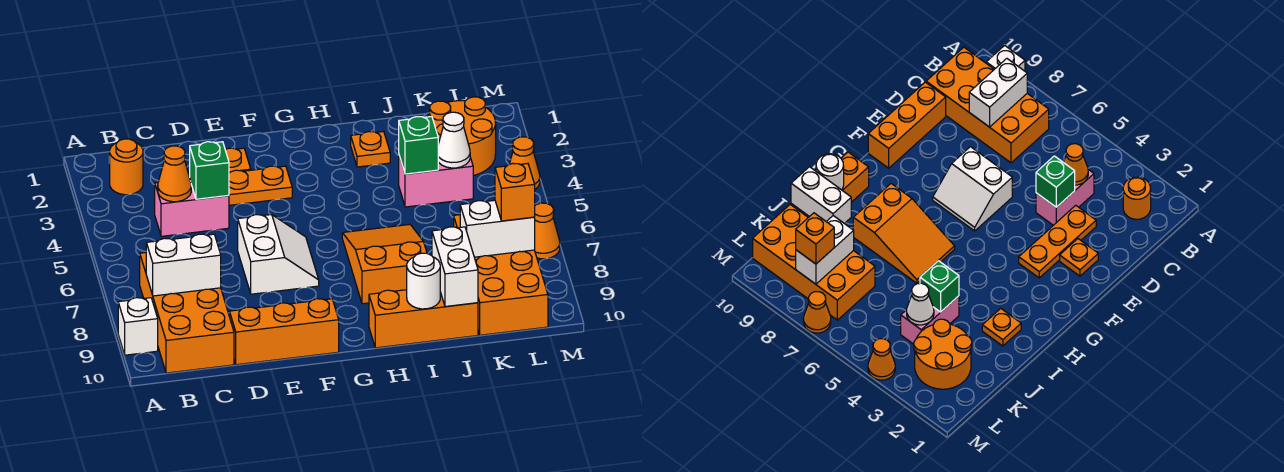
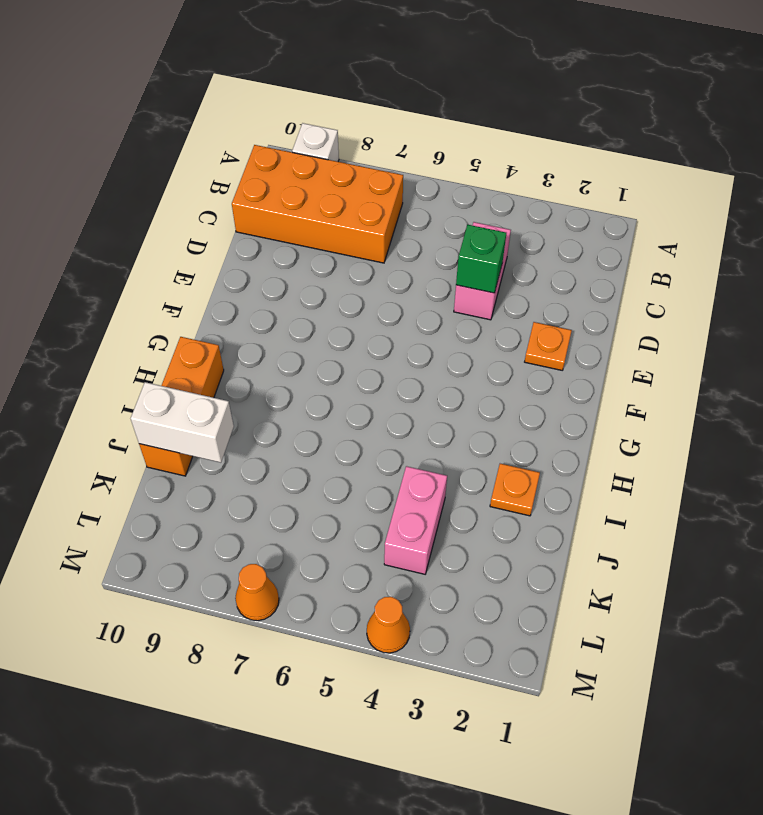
none -> orange 1x1 round brick [110,139,143,195]
none -> orange 1x3 plate [229,166,292,205]
none -> orange 1x3 brick [229,299,339,365]

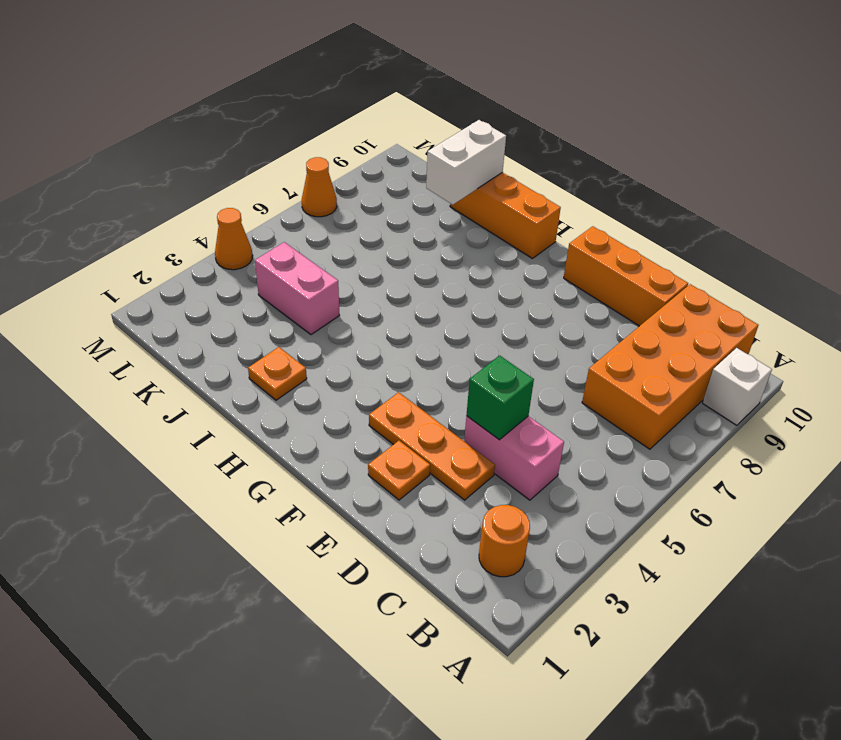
none -> white 2x2 slope [238,215,319,294]
none -> orange 2x3 slope [342,224,427,304]
none -> orange 2x2 round brick [428,97,496,176]

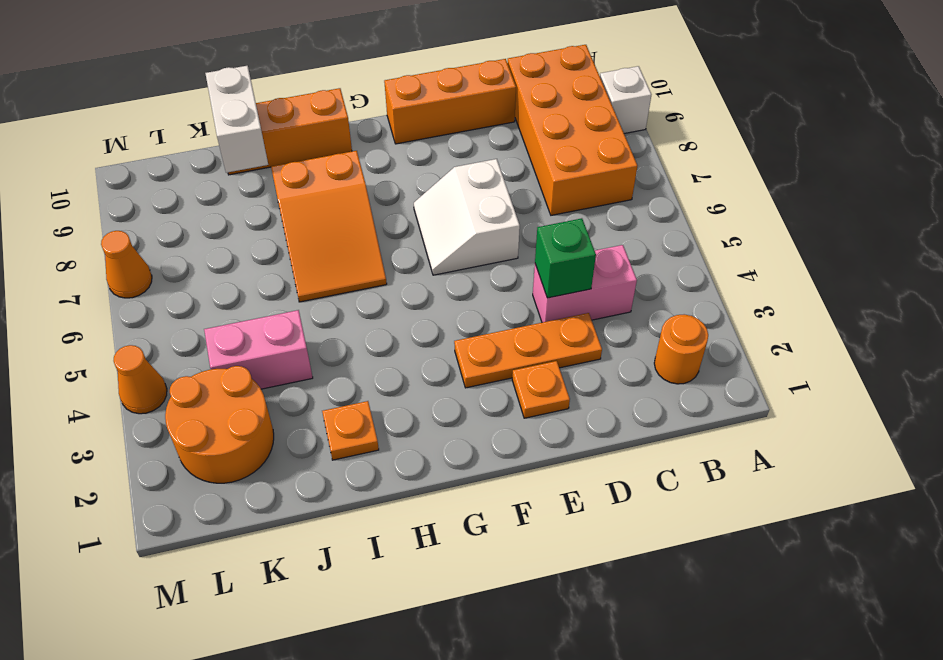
none -> orange 2x4 brick [454,215,548,335]
none -> white 1x2 brick [146,234,221,296]
none -> orange 1x1 cone [158,146,191,202]

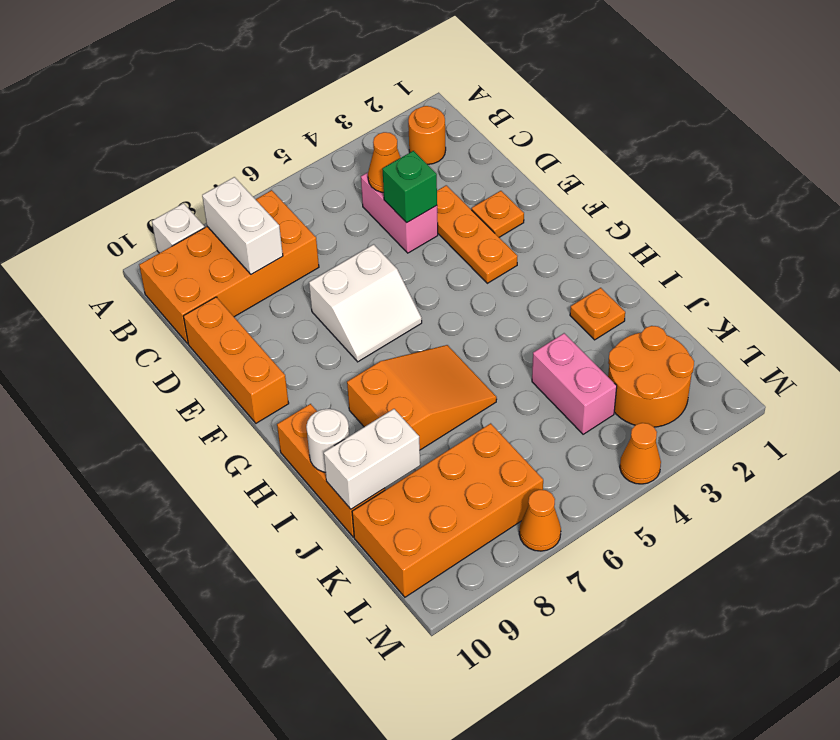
none -> green 1x1 brick [399,117,438,174]
none -> white 1x1 cone [438,112,470,168]
none -> white 1x2 brick [460,200,535,257]

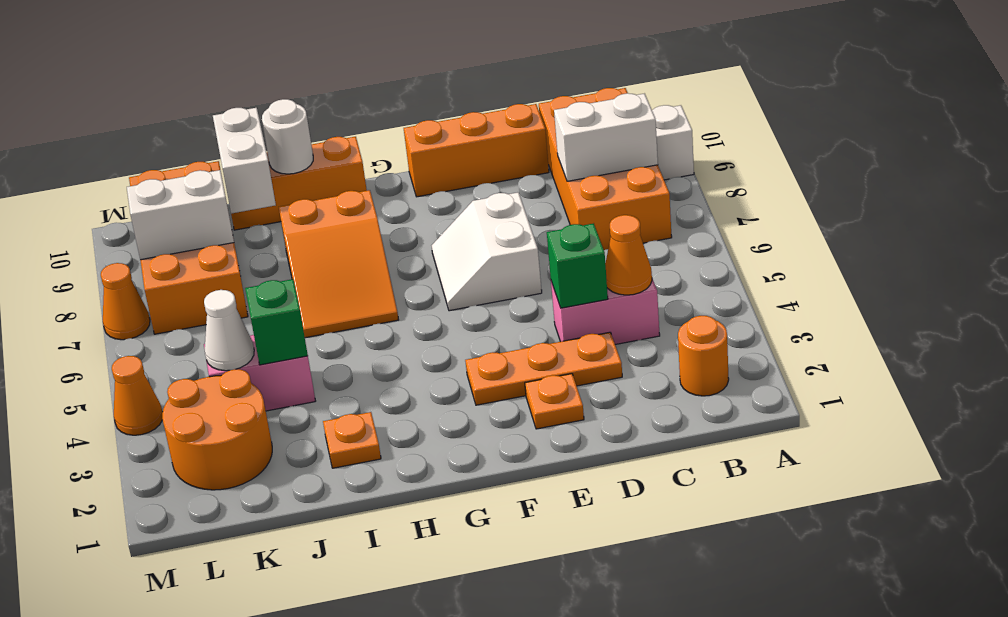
none -> orange 1x1 brick [495,164,535,221]

